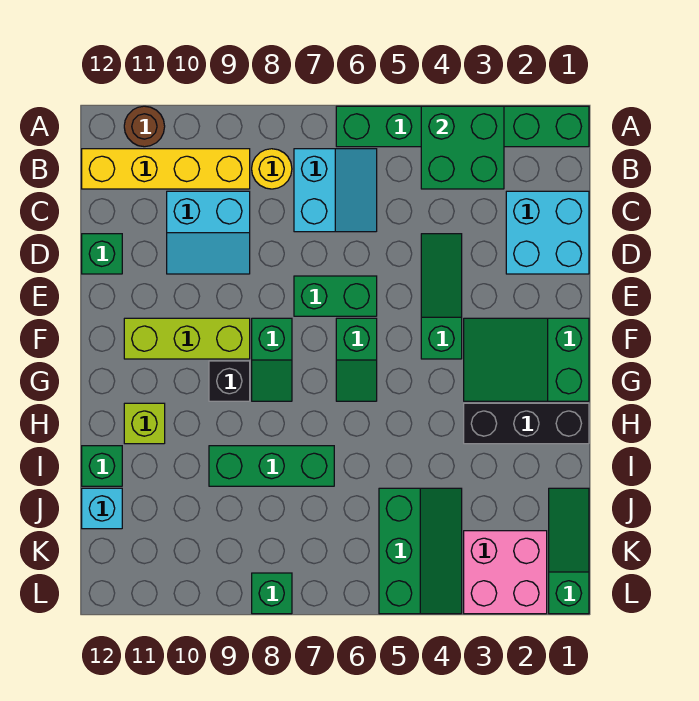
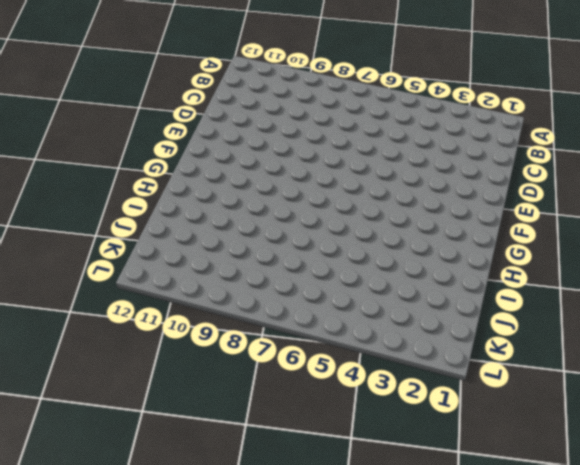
none -> green 1x6 brick [336,106,589,147]
none -> brown 1x1 round brick [124,106,165,147]
none -> cyan 2x2 slope [294,149,377,232]

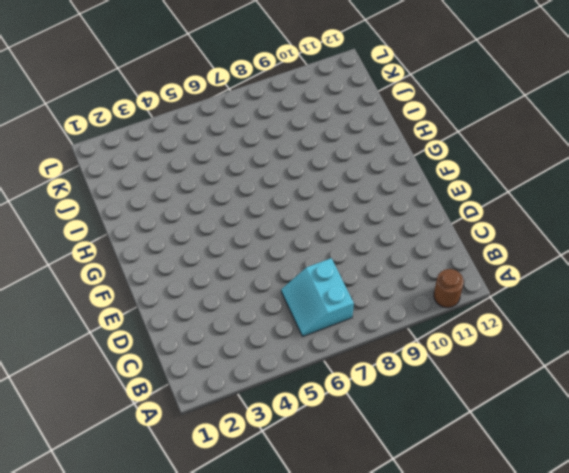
none -> green 1x6 brick [336,106,589,147]
none -> yellow 1x1 round brick [252,149,292,189]
none -> yellow 1x4 brick [82,149,250,189]

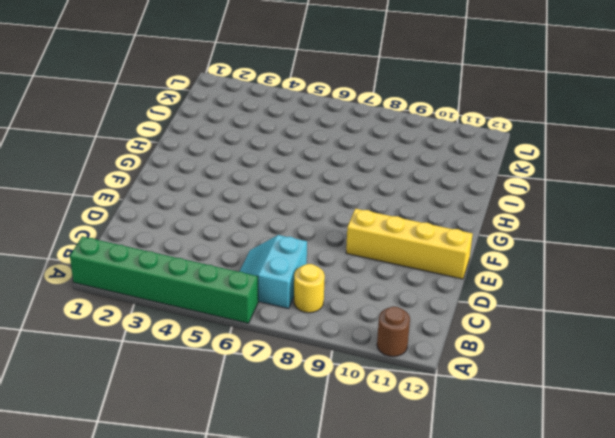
yellow 1x4 brick [346,209,473,279] -> yellow 1x4 brick moved to [82,149,250,189]
none -> cyan 2x2 brick [506,191,589,274]
none -> cyan 2x2 slope [167,191,250,274]
none -> green 1x3 slope [421,234,462,359]

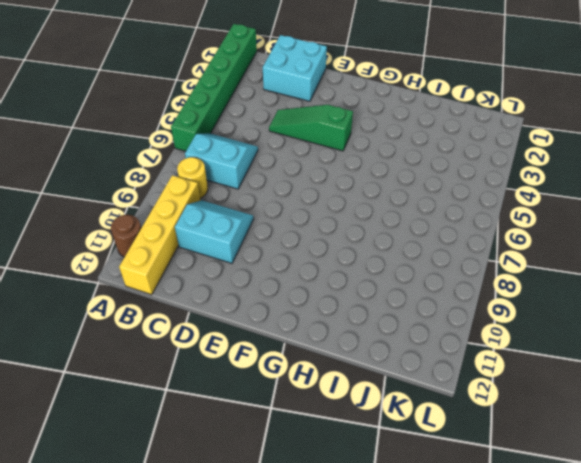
cyan 2x2 slope [175,200,254,263] -> cyan 2x2 slope turned to [167,191,250,274]
none -> green 1x1 brick [82,234,122,274]
none -> green 1x2 brick [294,276,377,316]
none -> green 2x3 slope [464,318,589,401]

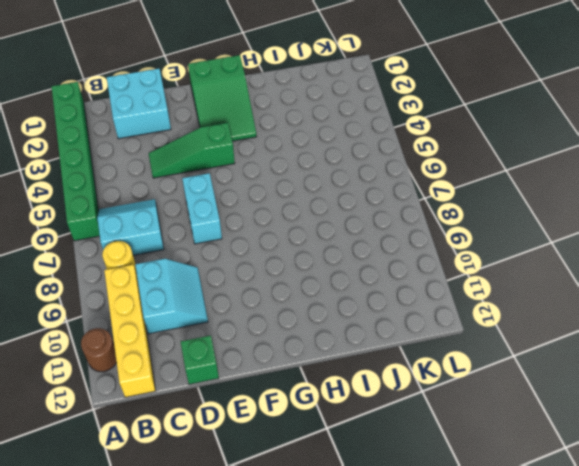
cyan 1x2 brick [182,173,222,244] -> green 1x2 brick [294,276,377,316]
none -> green 1x2 slope [336,318,377,401]
none -> green 1x2 slope [252,318,292,401]
none -> lime 1x3 brick [124,318,250,359]

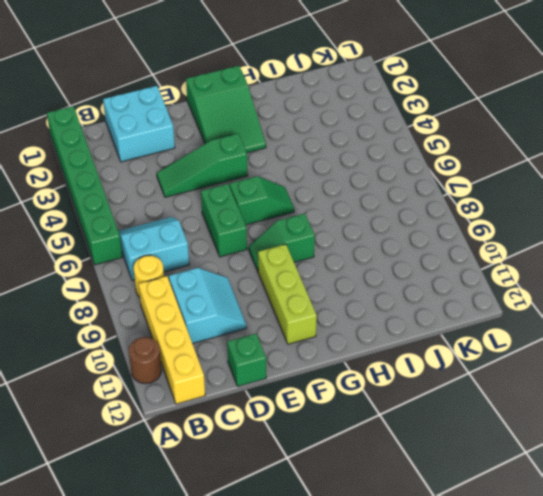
green 1x2 slope [249,213,315,271] -> green 1x2 slope turned to [252,318,292,401]
none -> black 1x1 brick [209,361,250,401]
none -> black 1x3 brick [464,403,589,444]
none -> lime 1x1 brick [124,403,165,444]

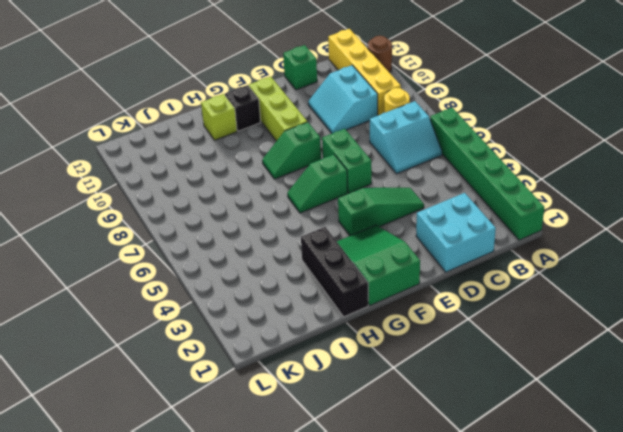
black 1x1 brick [225,85,261,131] -> black 1x1 brick moved to [209,361,250,401]
none -> green 1x3 brick [209,446,334,486]
none -> green 1x1 brick [82,446,122,486]
none -> green 1x3 slope [549,488,589,614]

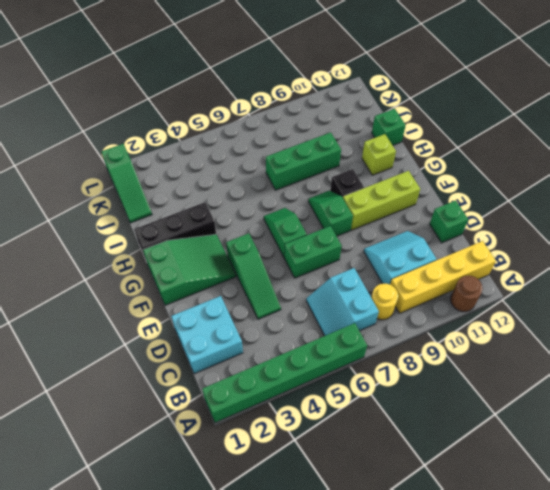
none -> green 2x3 slope [379,488,462,614]
none -> cyan 1x1 brick [82,488,122,529]
none -> pink 2x2 brick [464,531,547,614]

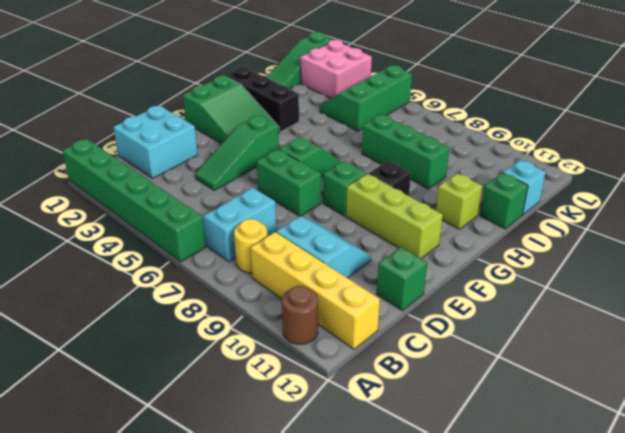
none -> green 1x1 brick [252,573,292,614]
none -> green 2x2 brick [421,106,504,189]

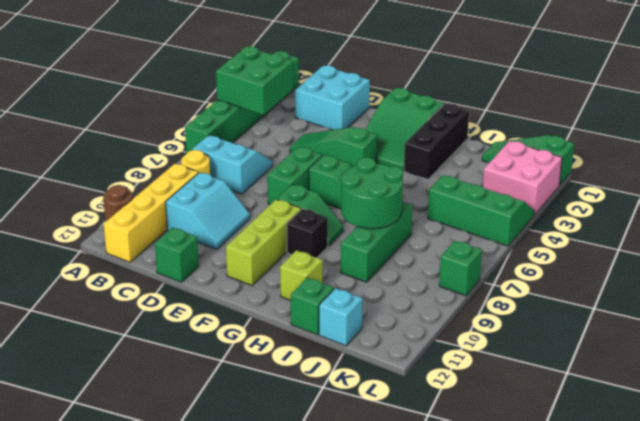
green 2x2 round brick [341,157,403,229] -> none

